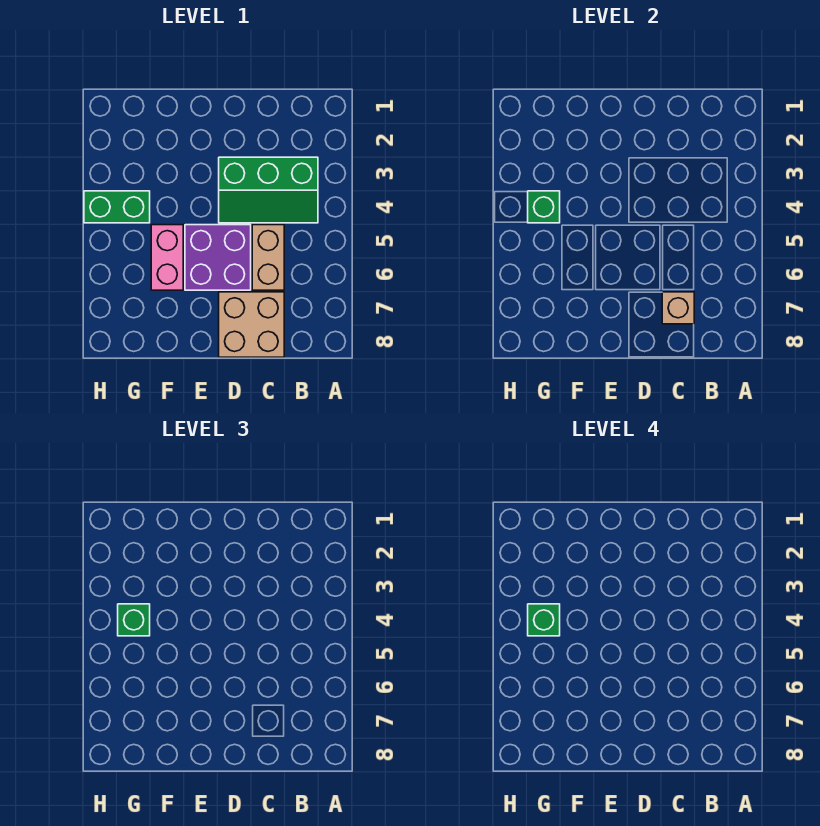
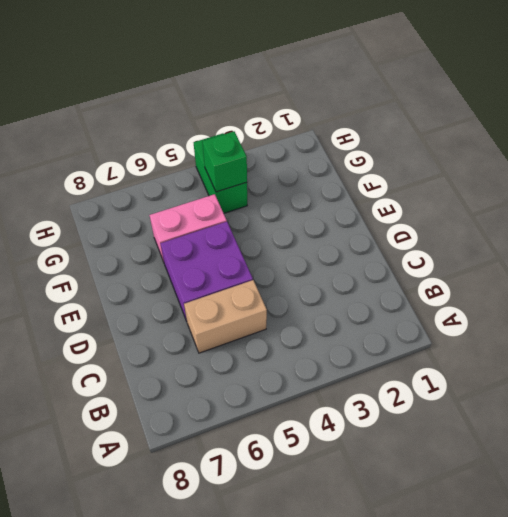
none -> green 2x3 slope [219,157,318,223]
none -> tan 2x2 brick [219,292,284,357]

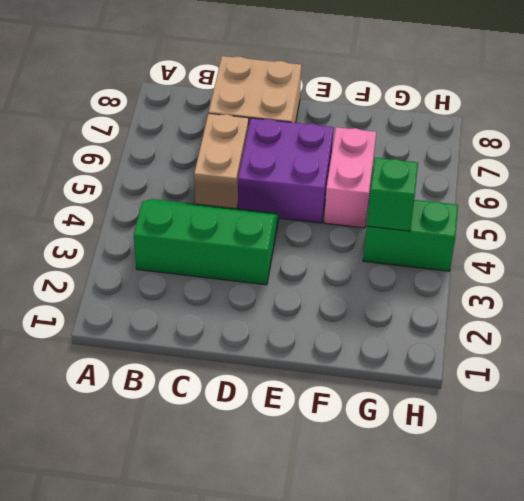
none -> tan 1x1 brick [662,292,694,324]
none -> green 1x1 brick [118,604,150,636]

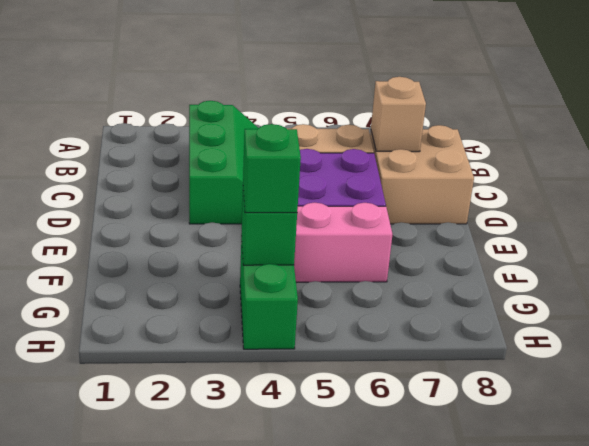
none -> green 1x1 brick [528,604,560,636]

